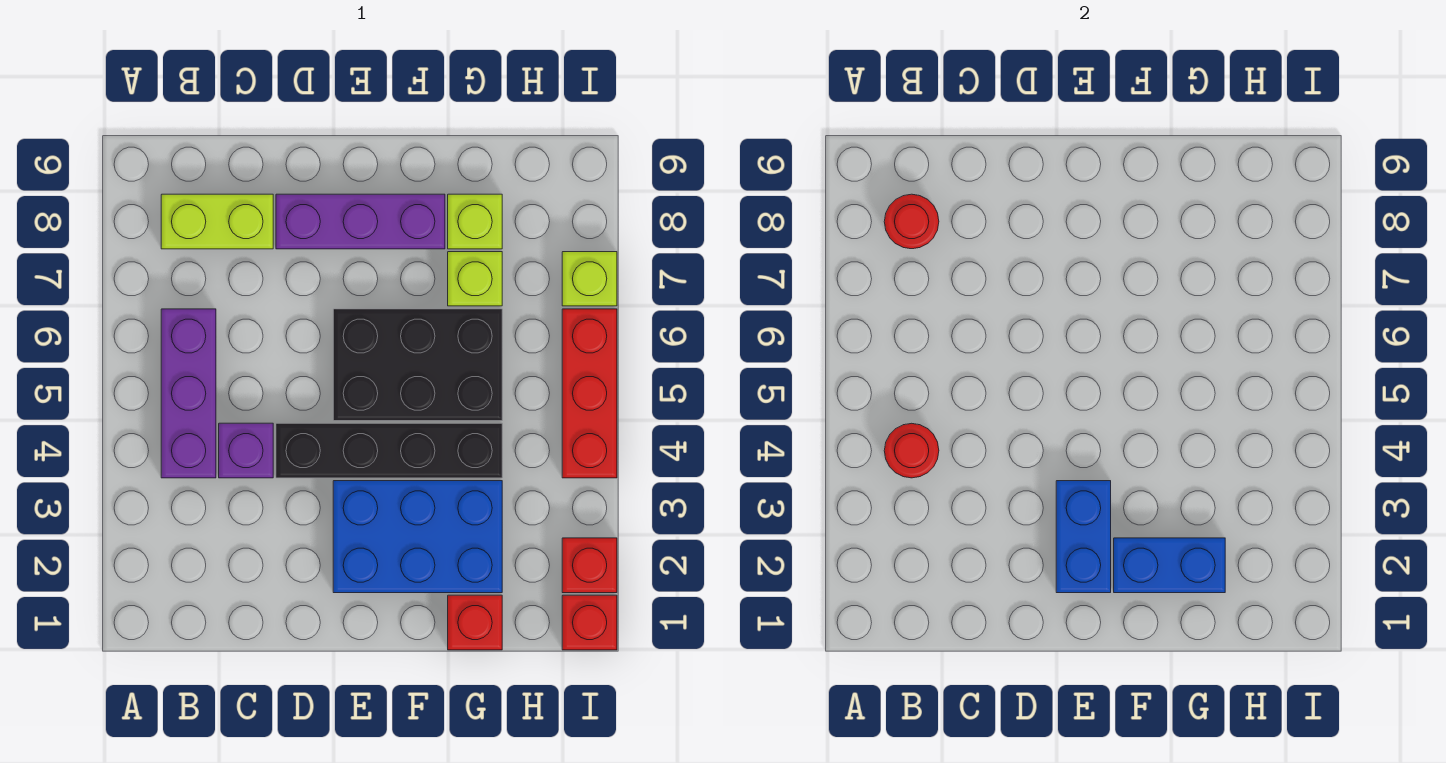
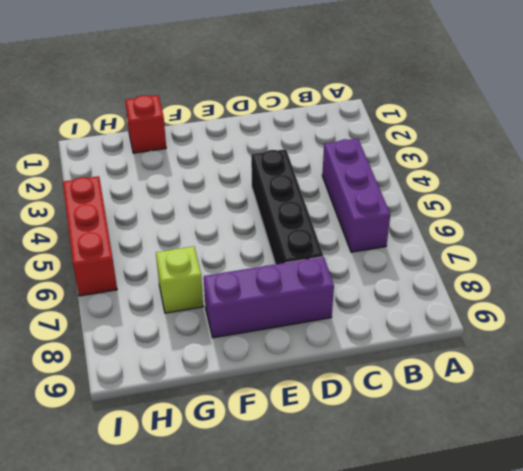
black 1x4 brick [251,149,323,264] -> black 1x4 brick turned to [276,423,502,478]
none -> lime 1x2 brick [161,194,273,249]
none -> purple 1x1 brick [219,423,273,478]
none -> blue 2x3 brick [333,481,502,593]

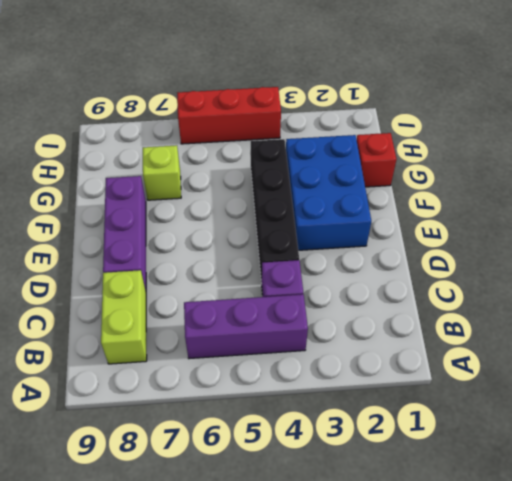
none -> black 2x3 brick [333,309,502,421]
none -> lime 1x1 brick [448,194,502,249]
none -> red 1x1 brick [562,595,617,650]

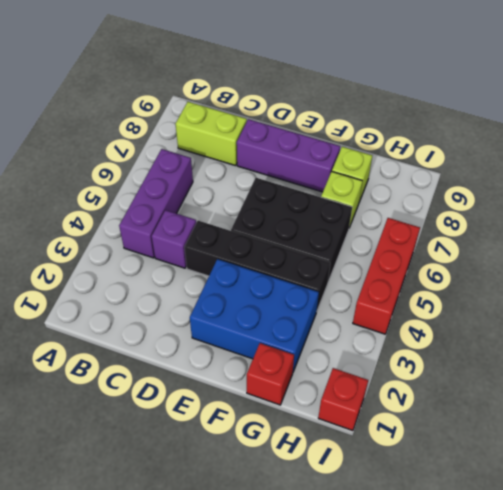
none -> red 1x1 brick [562,538,617,593]
none -> lime 1x1 brick [562,252,617,306]
none -> red 1x1 round brick [884,423,939,478]

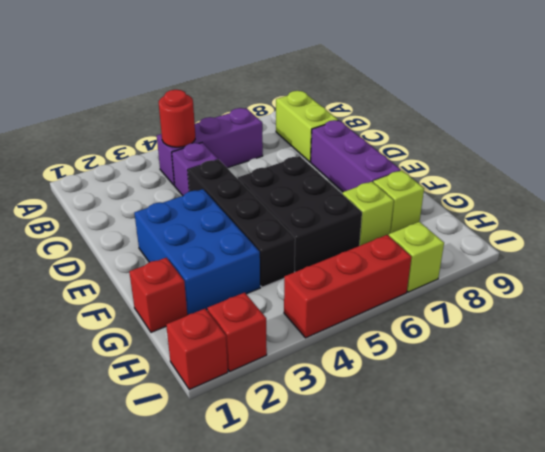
none -> red 1x1 round brick [884,194,939,249]
none -> blue 1x2 brick [1056,481,1111,593]
none -> blue 1x2 brick [1114,538,1225,593]

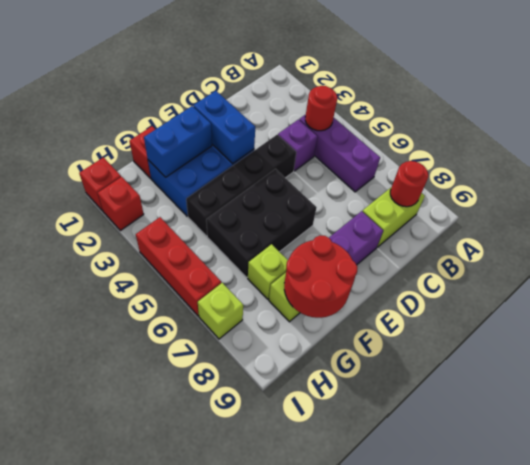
red 2x2 round brick [284,235,357,318] -> none

